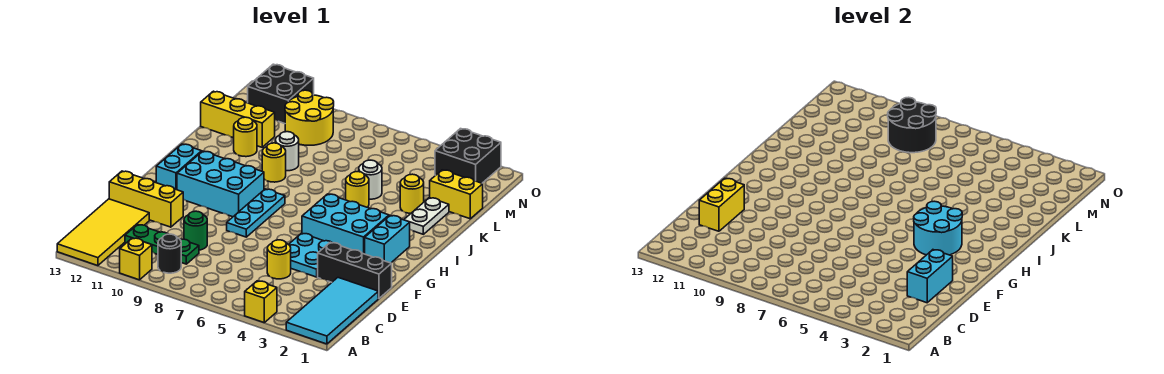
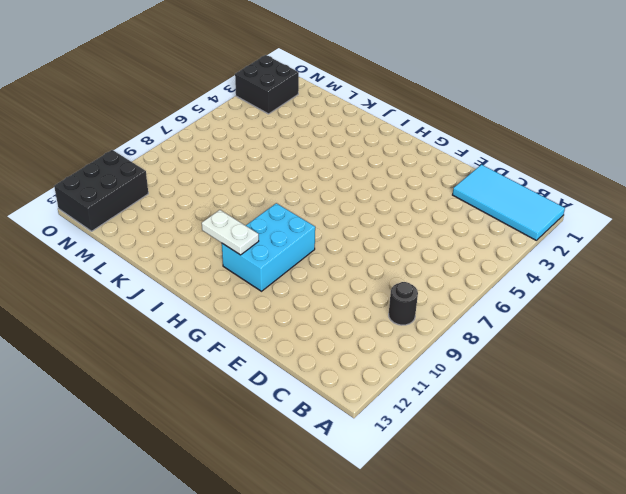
white 1x2 plate [202,210,259,255] -> white 1x2 plate moved to [404,198,449,234]
black 2x3 brick [54,150,148,231] -> black 2x2 brick [248,64,314,124]
none -> yellow 1x1 brick [245,281,277,322]
none -> yellow 1x1 brick [120,238,152,280]
none -> yellow 2x4 tile [57,199,149,266]
none -> green 1x3 plate [125,225,199,264]

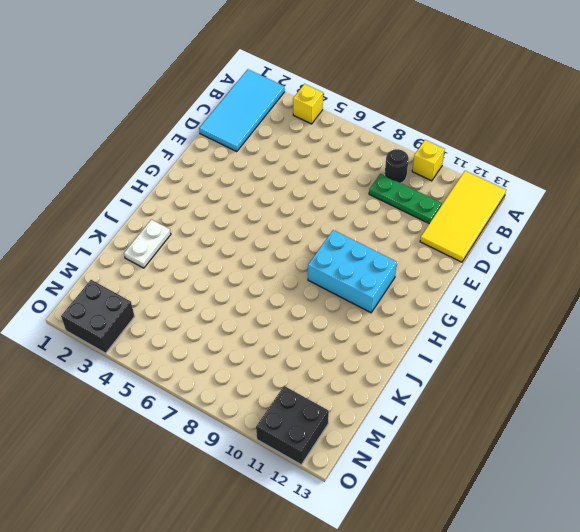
none -> yellow 1x1 round brick [267,240,291,279]
none -> green 1x1 round brick [184,211,207,250]
none -> black 1x3 brick [318,242,392,298]
none -> cyan 2x2 plate [288,233,332,277]

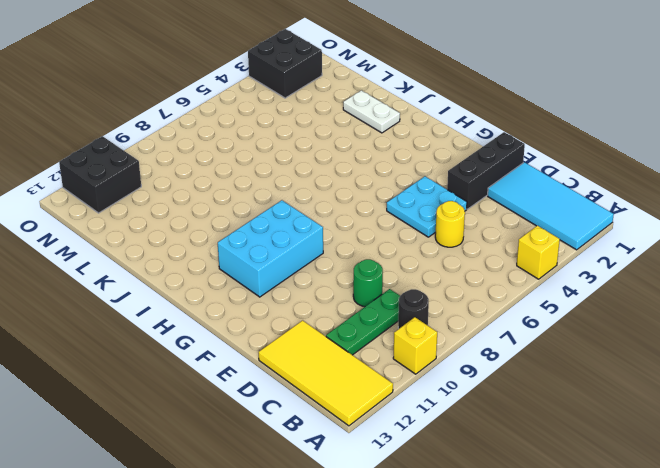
none -> yellow 1x3 brick [109,171,183,227]
none -> cyan 1x3 plate [227,189,285,237]
none -> cyan 1x2 brick [365,215,410,263]
none -> cyan 2x3 brick [302,194,389,254]

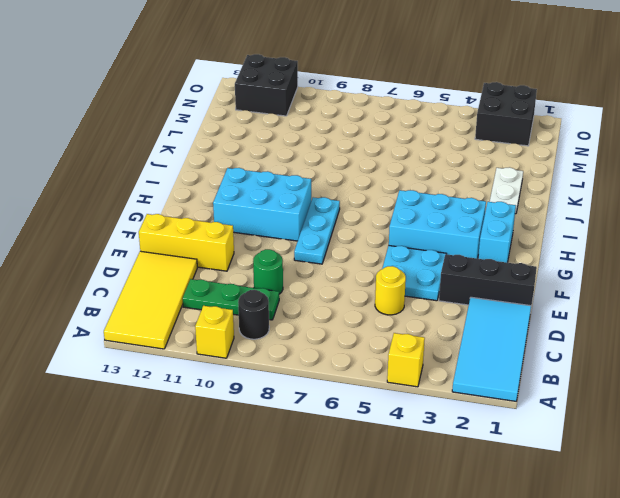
none -> cyan 1x2 brick [156,144,202,190]
none -> yellow 1x1 round brick [346,171,369,207]
none -> yellow 1x1 round brick [262,143,286,182]
none -> yellow 1x1 round brick [400,174,424,214]

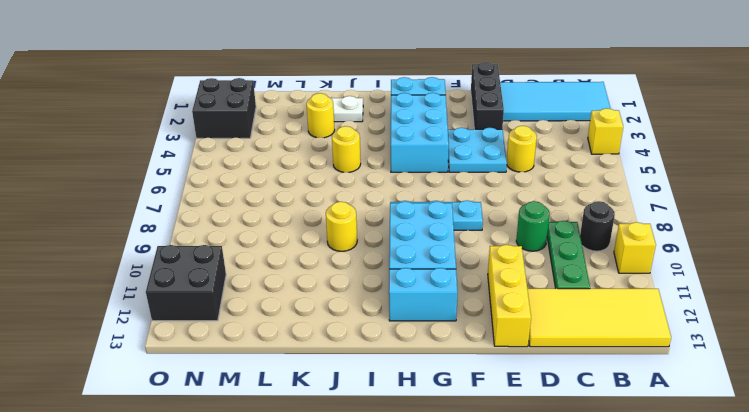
none -> white 1x1 round brick [359,160,382,199]
none -> white 1x1 round brick [275,132,299,171]
none -> yellow 1x1 round brick [234,117,257,157]
none -> yellow 1x2 brick [430,170,483,219]

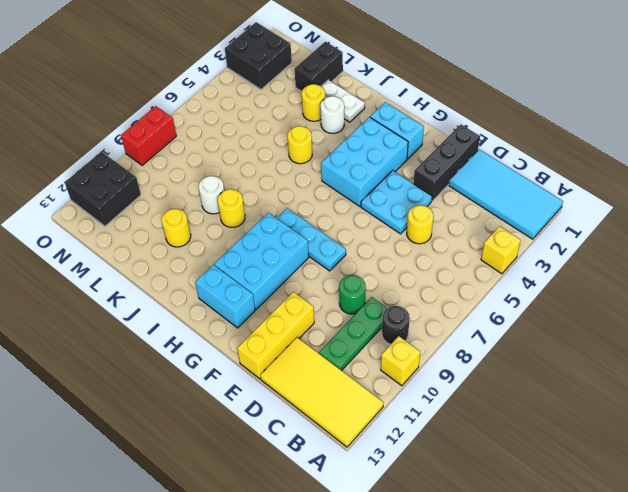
white 1x1 round brick [320,96,344,133] -> white 1x1 round brick moved to [359,160,382,199]
black 1x2 brick [294,42,343,92] -> yellow 1x2 brick [430,170,483,219]
red 1x2 brick [121,106,176,165] -> none
none -> yellow 1x3 brick [201,91,275,147]
none -> yellow 2x2 round brick [285,90,334,145]
none -> cyan 1x2 brick [907,250,953,303]
none -> yellow 1x2 brick [699,178,744,231]

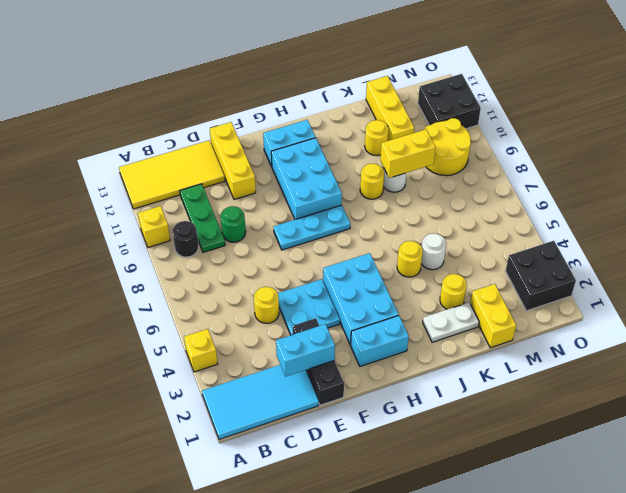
yellow 1x2 brick [380,129,436,178] -> yellow 1x2 brick moved to [699,178,744,231]
none -> cyan 2x2 round brick [914,201,962,255]
none -> black 2x2 round brick [888,97,936,153]

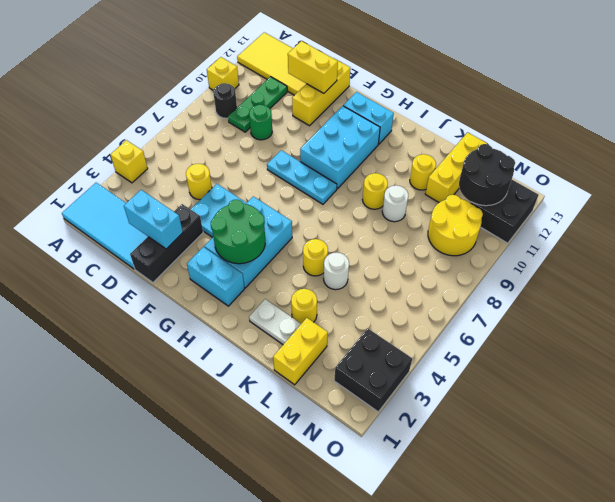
green 2x2 round brick [211,200,265,264] -> cyan 2x2 round brick [914,201,962,255]
black 2x2 round brick [459,144,515,206] -> black 2x2 round brick moved to [888,97,936,153]

